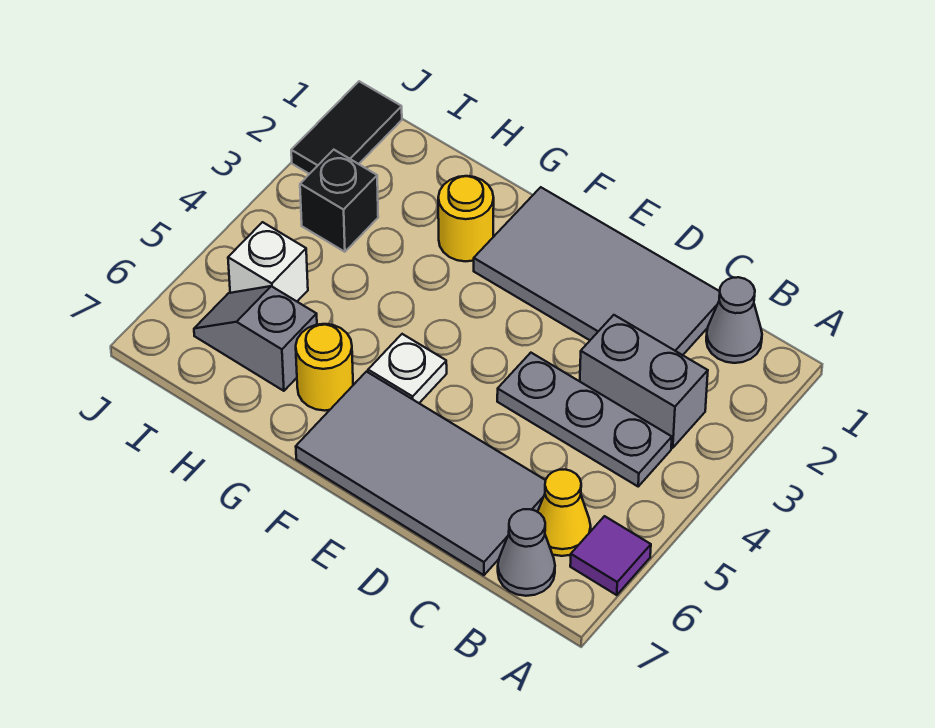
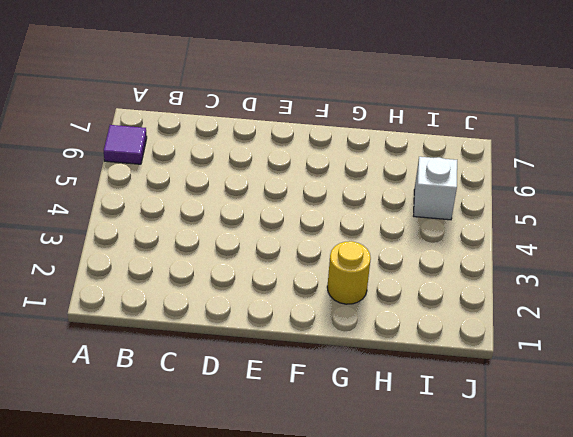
none -> grey 1x1 cone [706,277,762,363]
none -> grey 1x2 brick [580,315,708,448]
none -> grey 1x3 plate [497,353,672,486]

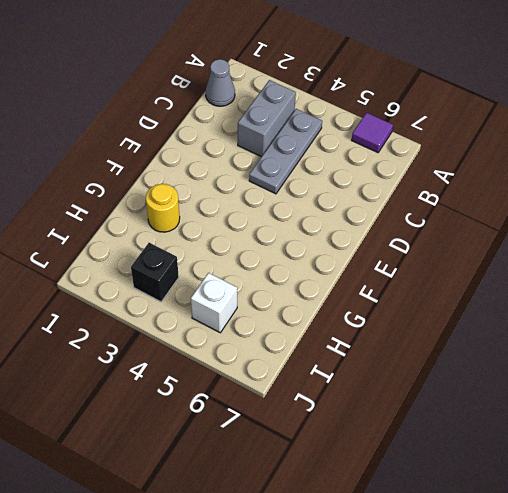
none -> yellow 1x1 cone [538,469,591,556]
none -> grey 1x1 cone [498,509,555,596]
none -> grey 2x4 tile [474,187,720,355]

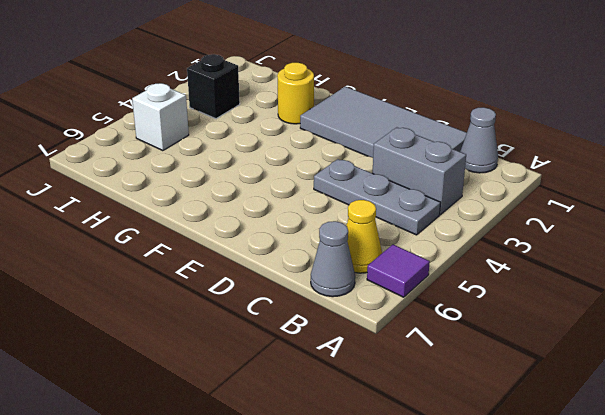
none -> grey 2x4 tile [296,372,546,575]
none -> white 1x1 plate [368,334,447,403]
none -> yellow 1x1 round brick [296,324,353,411]

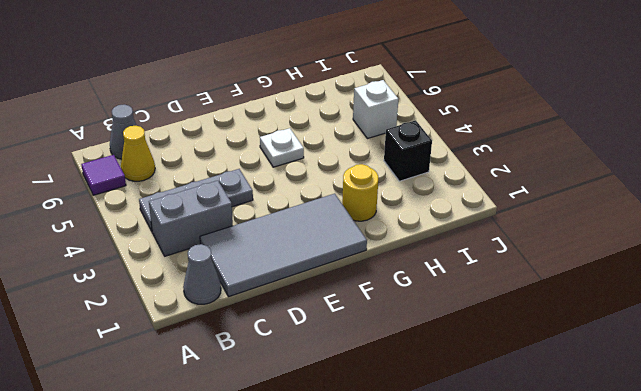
none -> grey 2x4 tile [296,372,546,575]
none -> yellow 1x1 round brick [296,324,353,411]
none -> grey 1x2 slope [194,286,317,391]

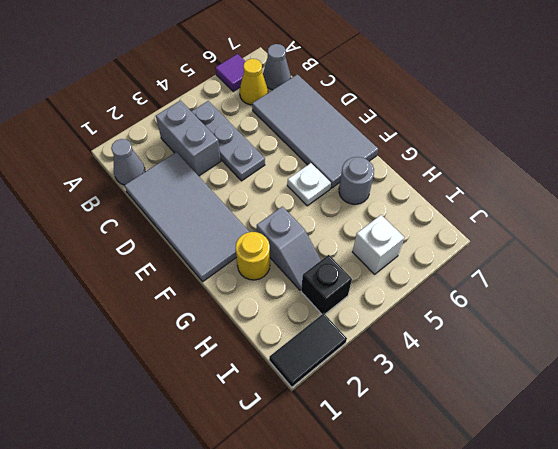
grey 1x2 slope [257,207,321,290] -> grey 1x2 slope moved to [194,286,317,391]
grey 1x1 round brick [339,157,374,204] -> yellow 1x1 round brick [296,324,353,411]

